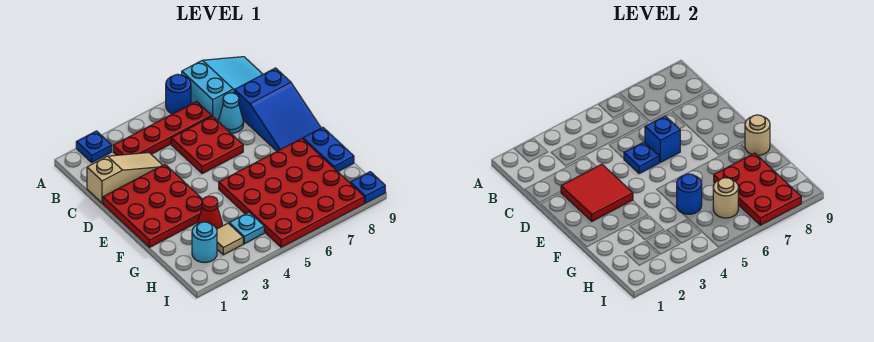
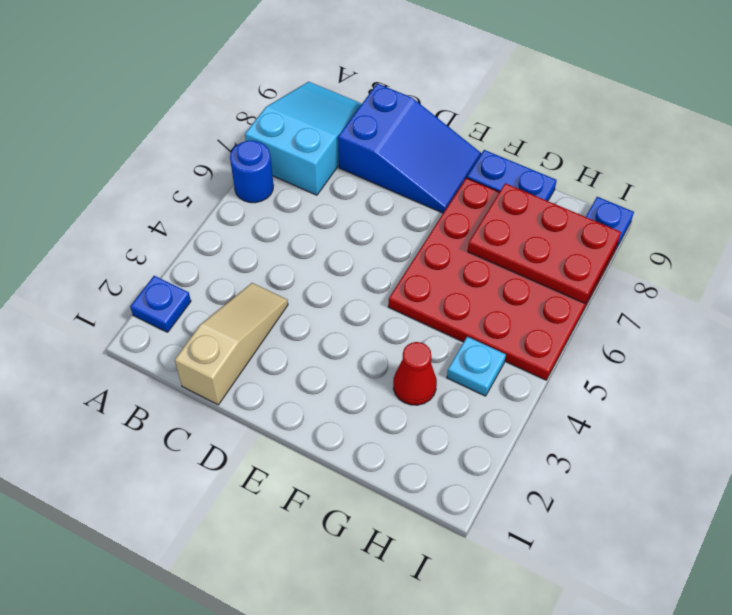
none -> red 1x4 plate [113,102,212,155]
none -> red 2x2 plate [171,116,243,174]
none -> cyan 1x1 cone [218,93,244,133]

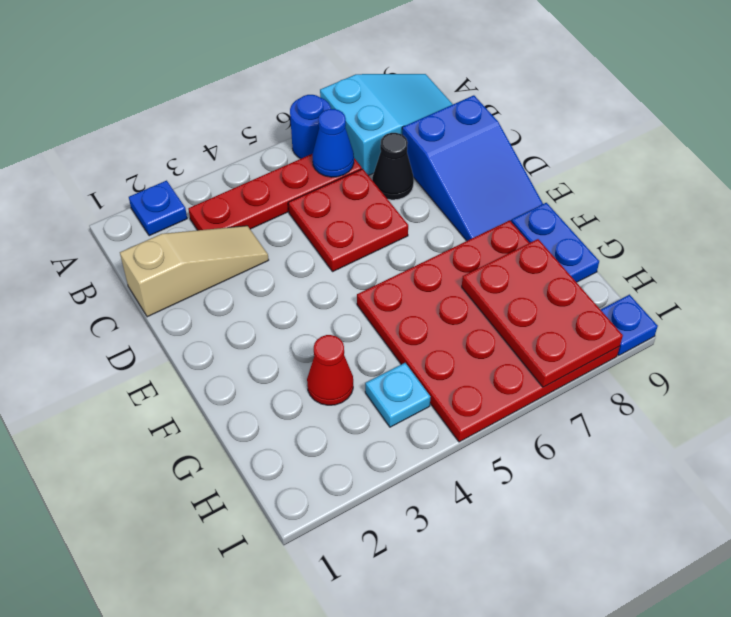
blue 1x1 cone [312,109,354,177] -> none
black 1x1 cone [372,133,414,200] -> cyan 1x1 cone [218,93,244,133]
none -> red 3x3 plate [103,164,203,247]
none -> cyan 1x1 round brick [192,222,217,263]
none -> tan 1x1 tile [217,223,243,255]

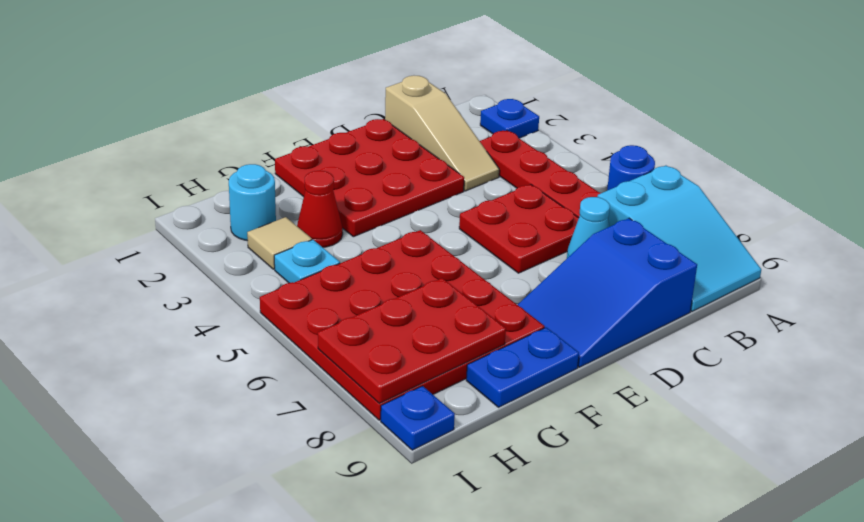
none -> red 2x2 tile [561,164,633,221]
none -> blue 1x1 plate [624,142,660,174]
none -> blue 1x1 brick [645,116,680,162]

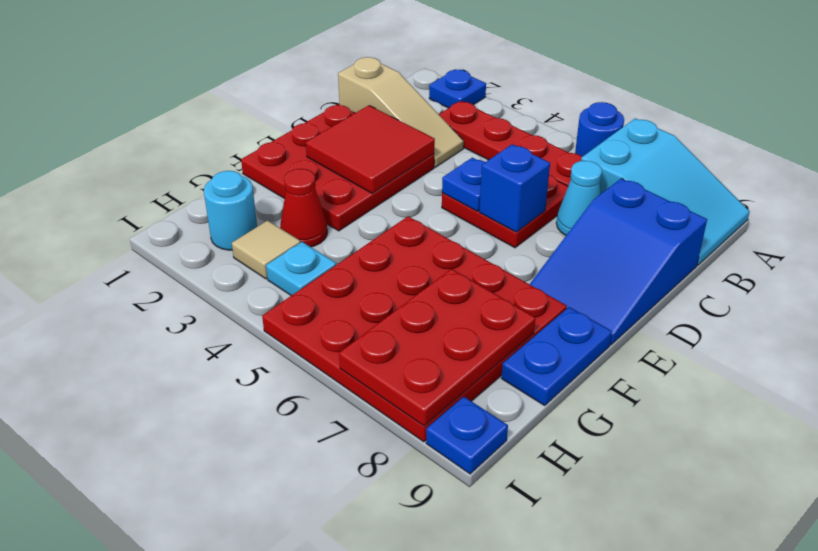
none -> tan 1x1 round brick [745,115,770,155]
none -> blue 1x1 round brick [677,174,702,214]
none -> tan 1x1 round brick [713,178,738,218]

